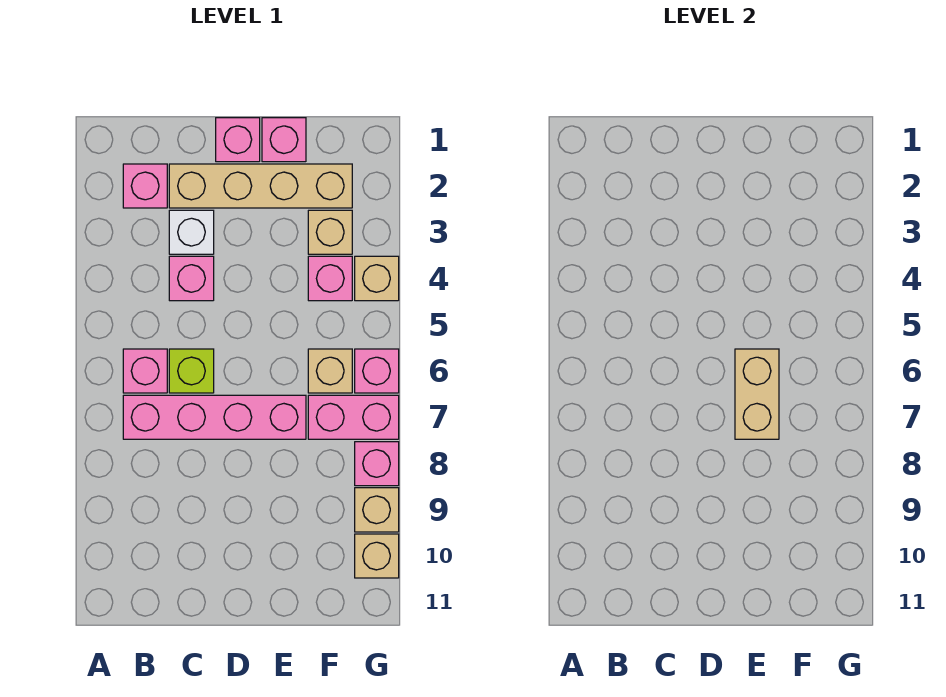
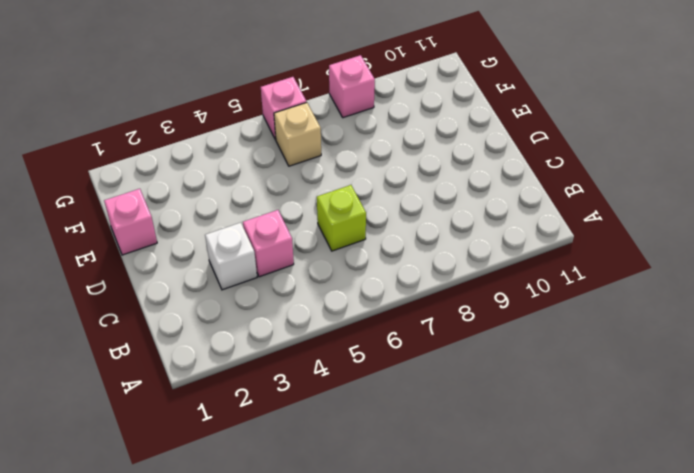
none -> pink 1x1 brick [123,164,167,208]
none -> pink 1x1 brick [123,349,167,393]
none -> pink 1x4 brick [123,395,306,439]

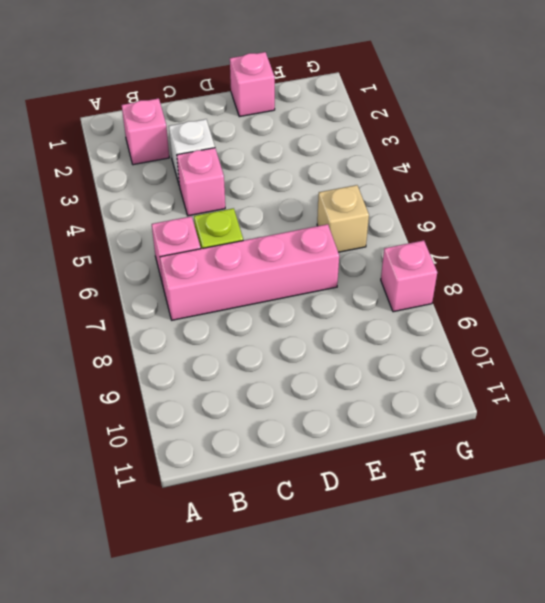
none -> tan 1x4 brick [169,164,352,208]
none -> pink 1x1 brick [216,118,260,162]
none -> tan 1x1 brick [308,210,352,254]

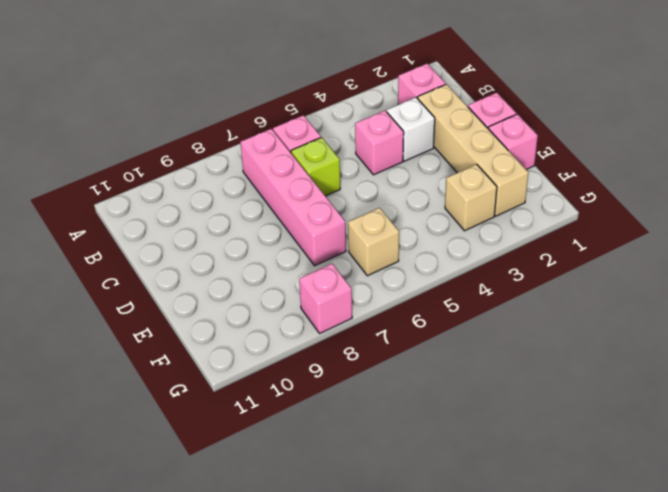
none -> pink 1x1 brick [308,256,352,301]
none -> pink 1x2 brick [308,395,399,439]
none -> tan 1x1 brick [355,256,399,301]

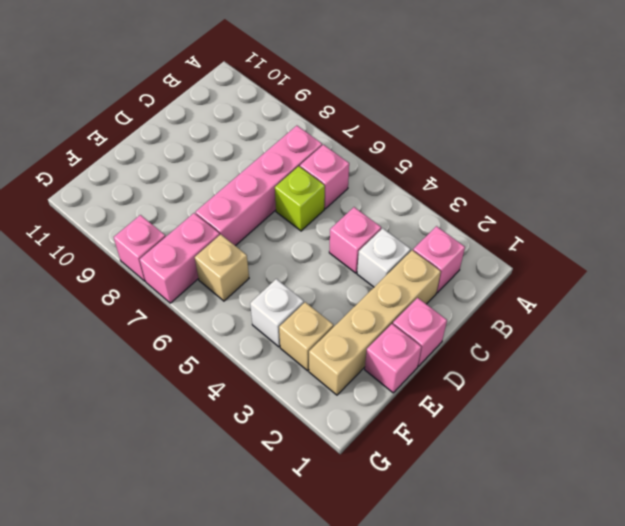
white 1x1 brick [250,279,304,347] -> pink 1x1 brick [308,256,352,301]
none -> tan 1x1 brick [355,256,399,301]
none -> pink 1x1 brick [355,349,399,393]
none -> tan 1x1 brick [355,488,399,532]

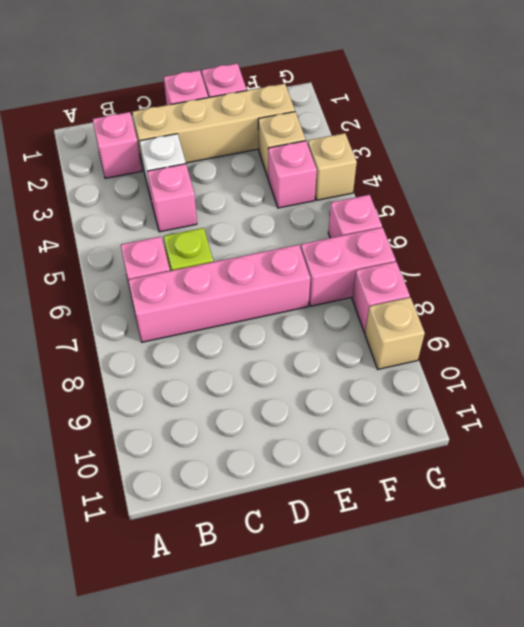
none -> tan 1x1 brick [308,349,352,393]
none -> tan 1x1 brick [355,534,399,578]
none -> tan 1x2 brick [735,349,779,439]

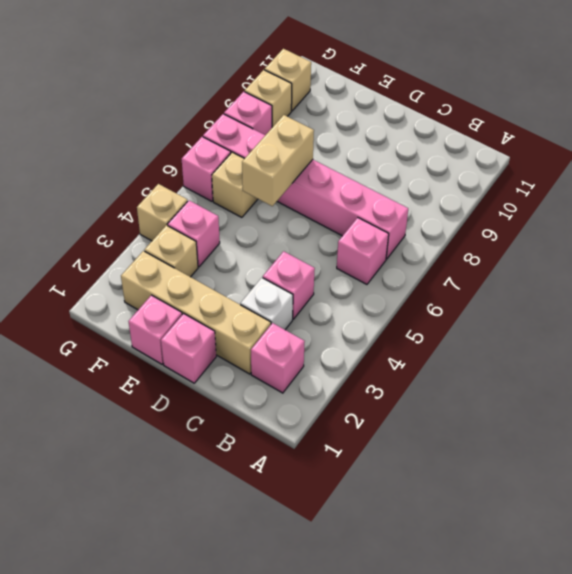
none -> lime 1x1 brick [169,349,214,393]

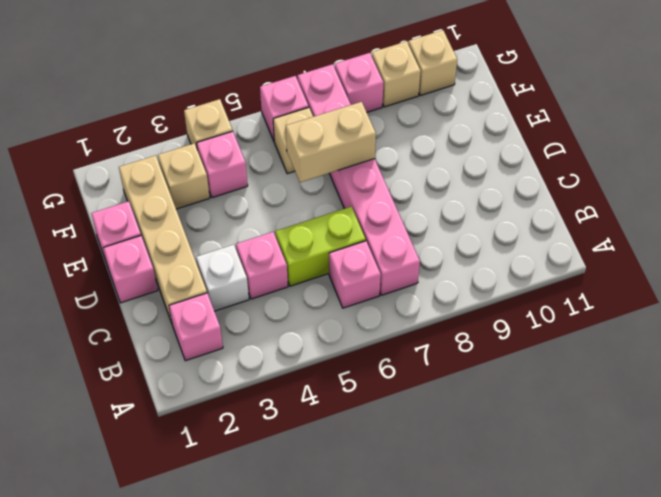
lime 1x2 brick [275,206,366,286] -> lime 1x1 brick [169,349,214,393]

